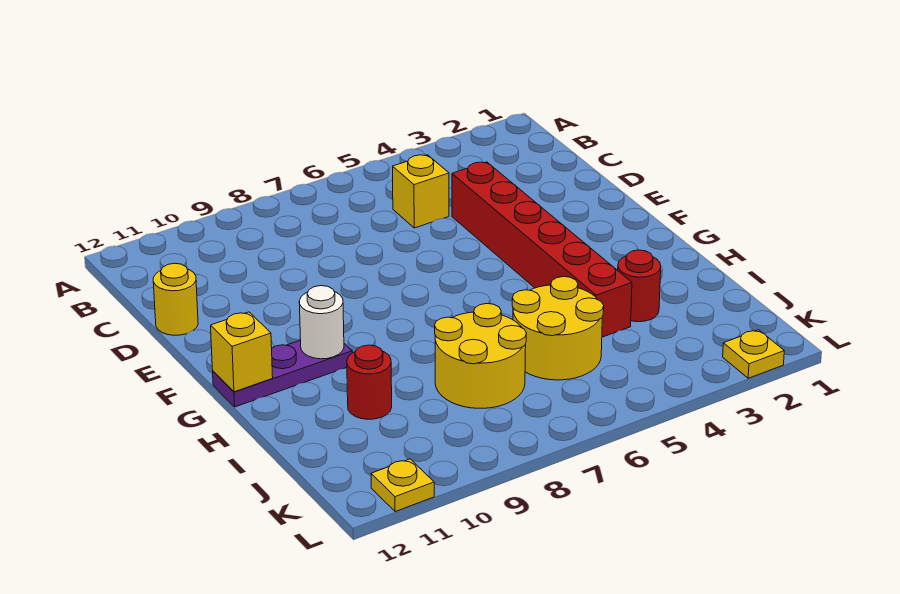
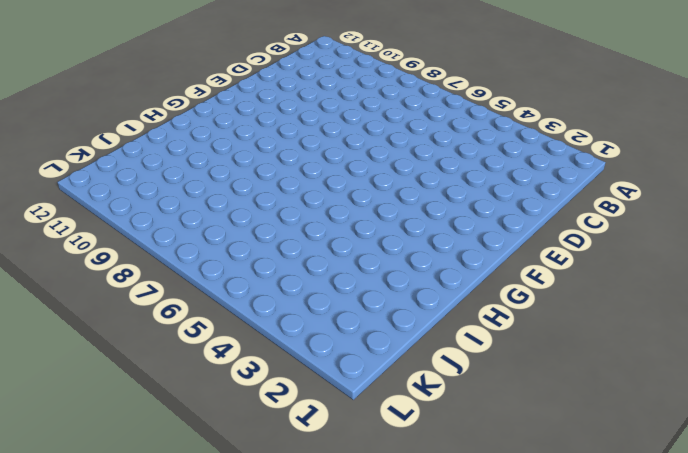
none -> yellow 1x1 brick [392,155,449,228]
none -> red 1x6 brick [452,162,632,337]
none -> yellow 1x1 round brick [153,263,198,335]

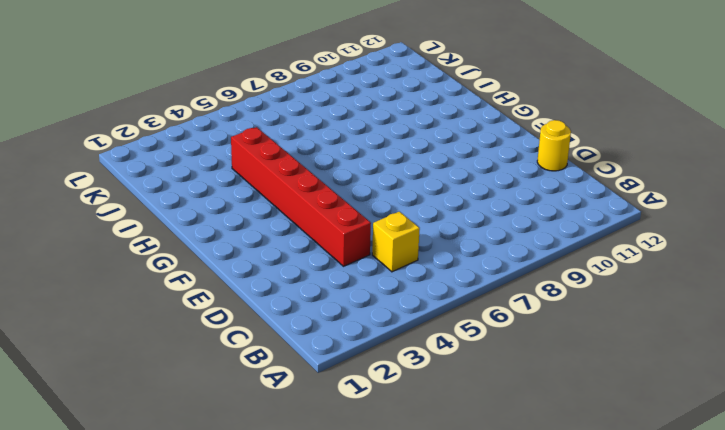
none -> purple 1x3 plate [213,340,352,407]
none -> red 1x1 round brick [618,250,661,322]
none -> yellow 2x2 round brick [512,277,604,380]

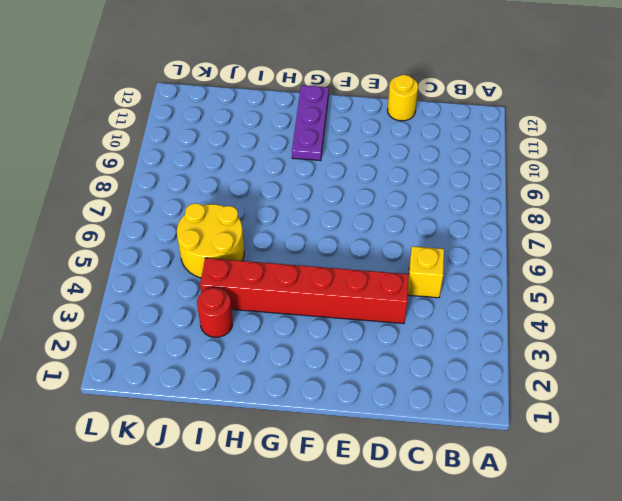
none -> yellow 2x2 round brick [435,304,527,408]
none -> red 1x1 round brick [347,345,392,419]
none -> yellow 1x1 plate [723,330,784,378]

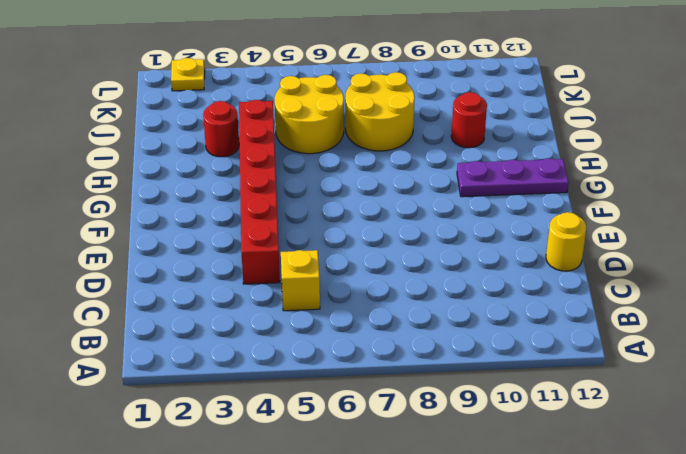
none -> yellow 1x1 plate [371,459,434,512]
none -> white 1x1 round brick [299,286,344,359]
none -> yellow 1x1 brick [211,312,273,392]

